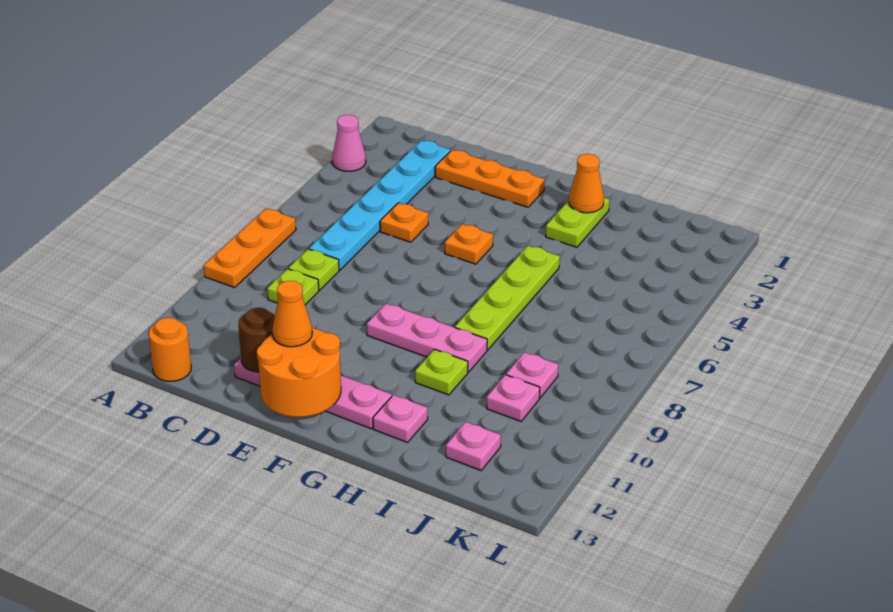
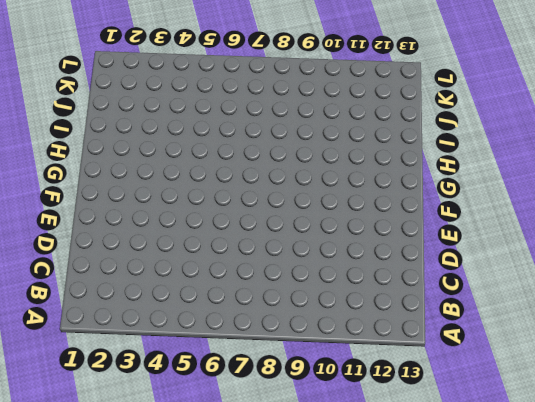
none -> pink 1x1 cone [332,115,366,171]
none -> orange 1x3 plate [204,209,296,288]
none -> orange 1x1 round brick [149,318,191,381]

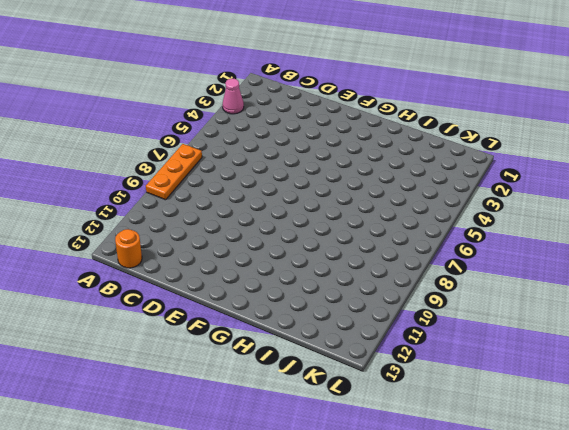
none -> cyan 1x6 plate [309,140,450,270]
none -> lime 1x1 plate [288,249,339,290]
none -> lime 1x1 plate [267,269,319,305]

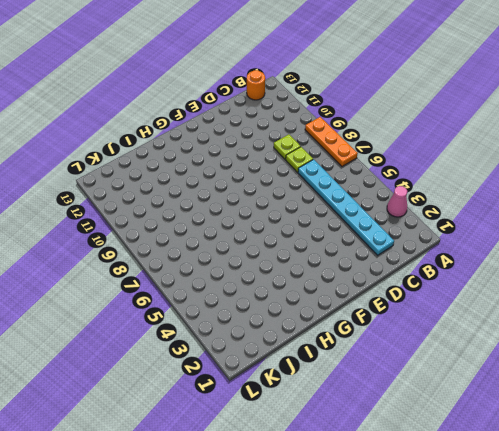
none -> orange 1x3 plate [435,150,545,207]
none -> orange 1x1 plate [380,203,428,242]
none -> pink 1x4 plate [234,358,392,429]

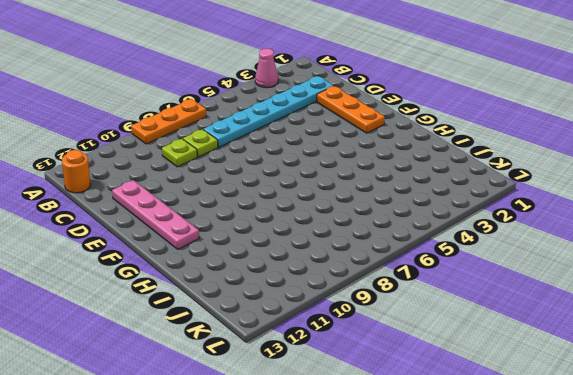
none -> orange 1x1 plate [380,203,428,242]
none -> orange 1x1 plate [445,224,493,264]
none -> pink 1x3 plate [367,303,487,372]

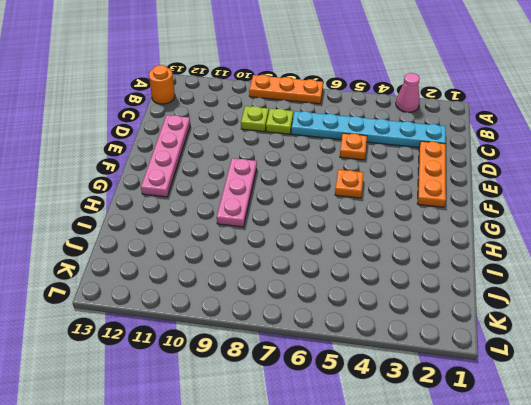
none -> lime 1x2 plate [546,198,609,247]
none -> lime 1x4 plate [455,246,560,350]
none -> lime 1x1 plate [415,349,468,395]

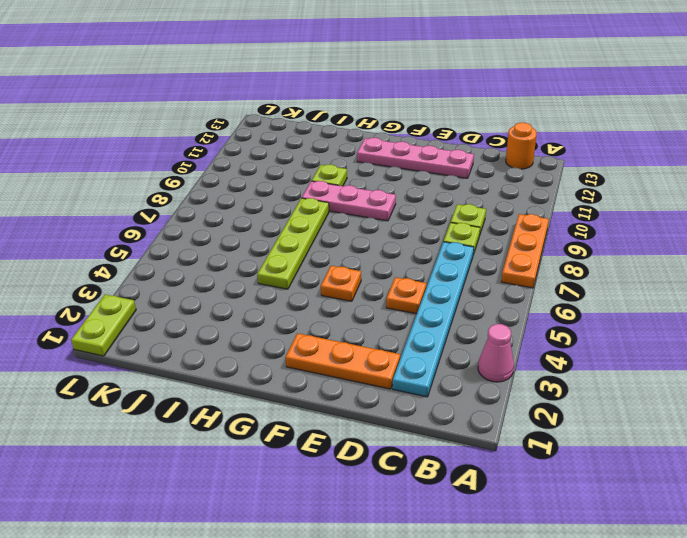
lime 1x2 plate [71,294,136,356] -> lime 1x2 plate moved to [546,198,609,247]
none -> pink 1x1 plate [373,395,428,442]
none -> pink 1x1 plate [506,352,559,398]
none -> pink 1x1 plate [487,375,540,421]

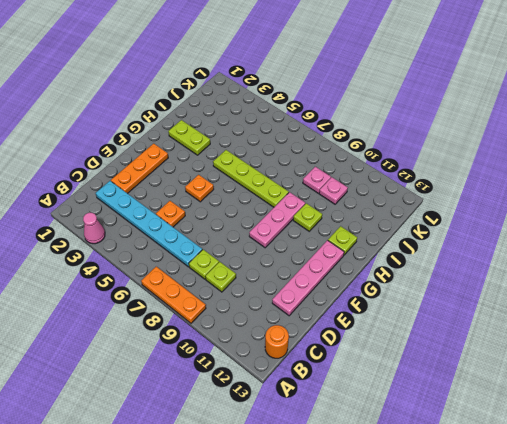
lime 1x1 plate [328,226,357,255] -> pink 1x1 plate [373,395,428,442]
none -> pink 1x1 plate [446,422,501,470]
none -> brown 1x1 round brick [238,308,275,372]
none -> orange 2x2 round brick [257,328,341,417]

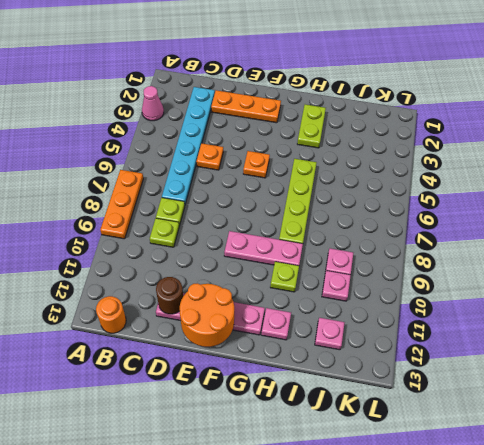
none -> orange 1x1 cone [569,154,604,213]
none -> orange 1x1 cone [272,281,312,347]

